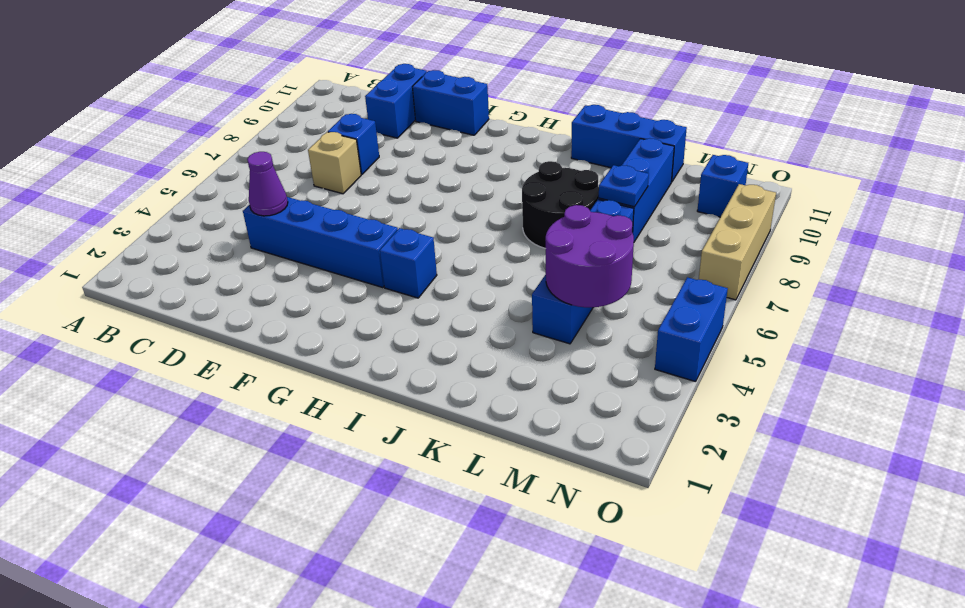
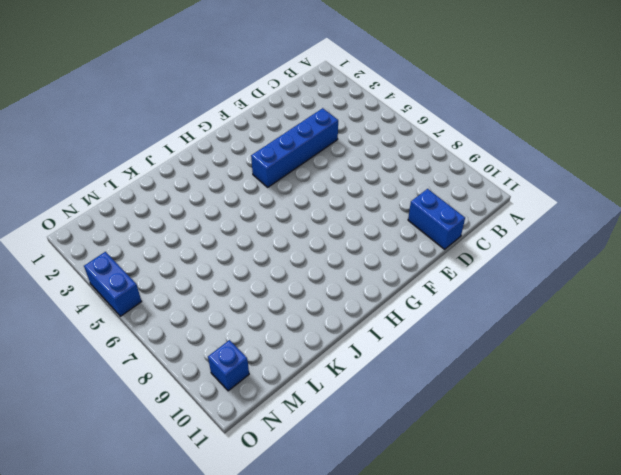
none -> tan 1x1 brick [308,132,361,194]
none -> blue 1x1 brick [328,114,379,175]
none -> blue 1x2 brick [412,70,489,135]

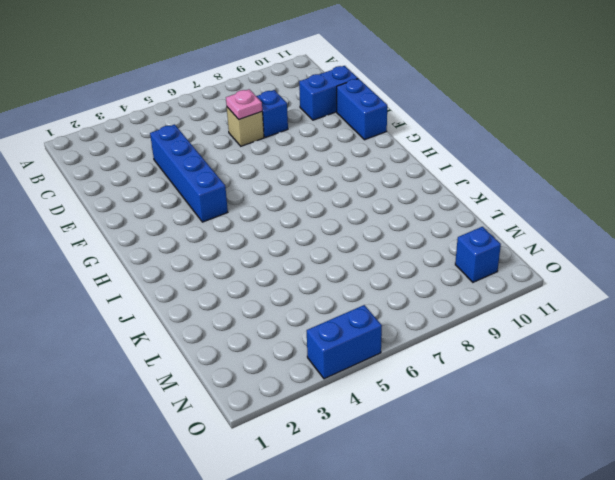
pink 1x1 plate [226,89,262,119] -> none
none -> blue 1x1 brick [380,228,437,298]
none -> black 2x2 round brick [522,161,599,249]
none -> blue 1x3 brick [571,105,687,182]

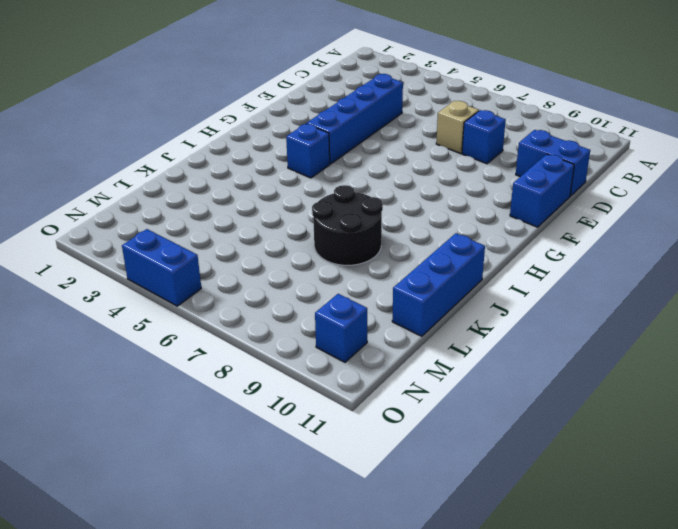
none -> blue 1x4 brick [532,199,634,344]
none -> blue 1x3 brick [599,138,674,242]
none -> tan 1x3 brick [699,184,776,300]

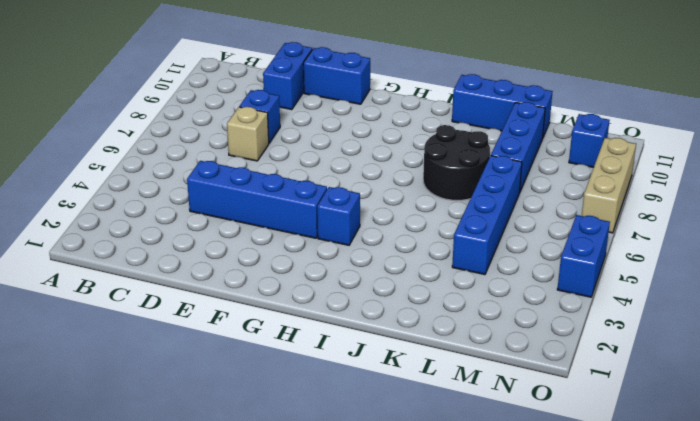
none -> purple 1x1 cone [247,152,288,216]
none -> purple 2x2 round brick [546,205,634,307]
none -> blue 1x1 plate [599,165,649,207]

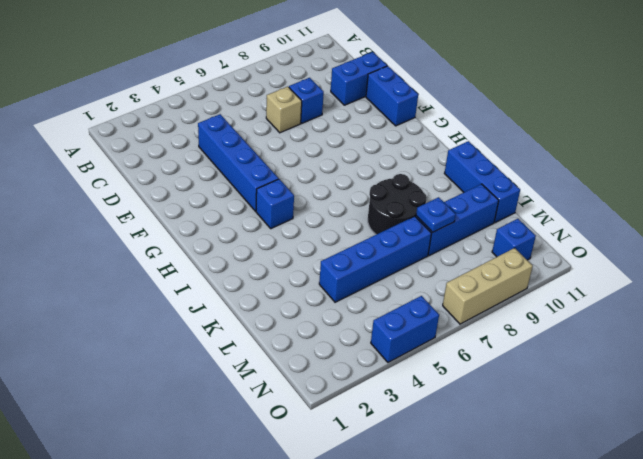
none -> purple 1x1 cone [247,152,288,216]
none -> purple 2x2 round brick [546,205,634,307]

